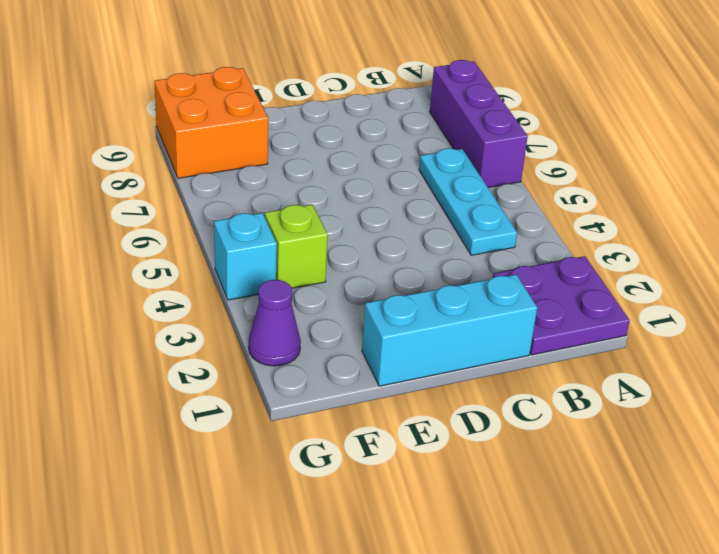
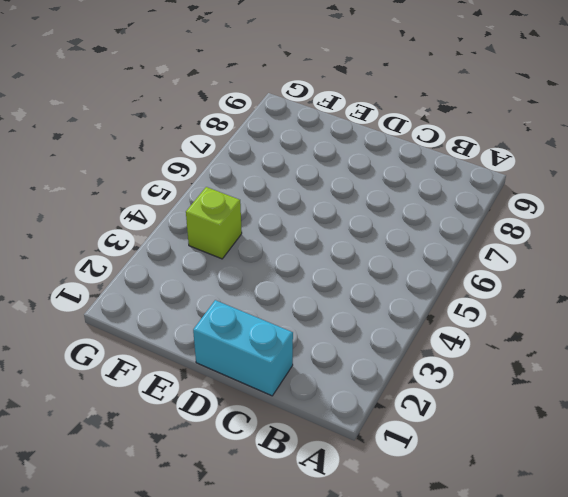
cyan 1x2 brick [193,300,293,396] -> cyan 1x3 brick [362,275,537,386]
none -> purple 2x2 plate [493,256,630,355]
none -> purple 1x3 brick [430,60,528,187]

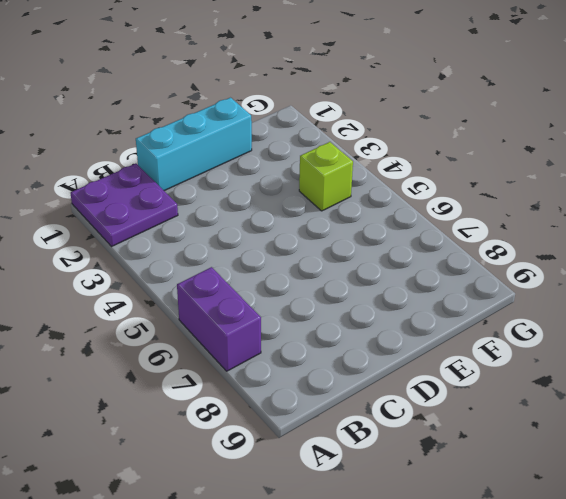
purple 1x2 brick [177,267,261,371] -> purple 1x3 brick [430,60,528,187]
none -> cyan 1x3 plate [419,148,517,255]
none -> orange 2x2 brick [154,67,268,178]

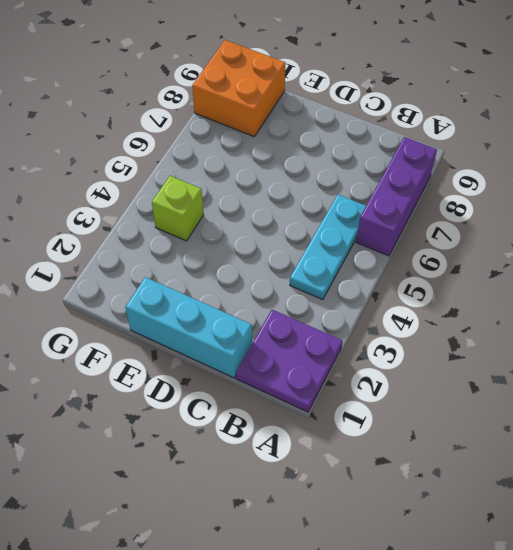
none -> purple 1x1 cone [249,280,301,366]
none -> cyan 1x1 brick [214,213,277,300]

